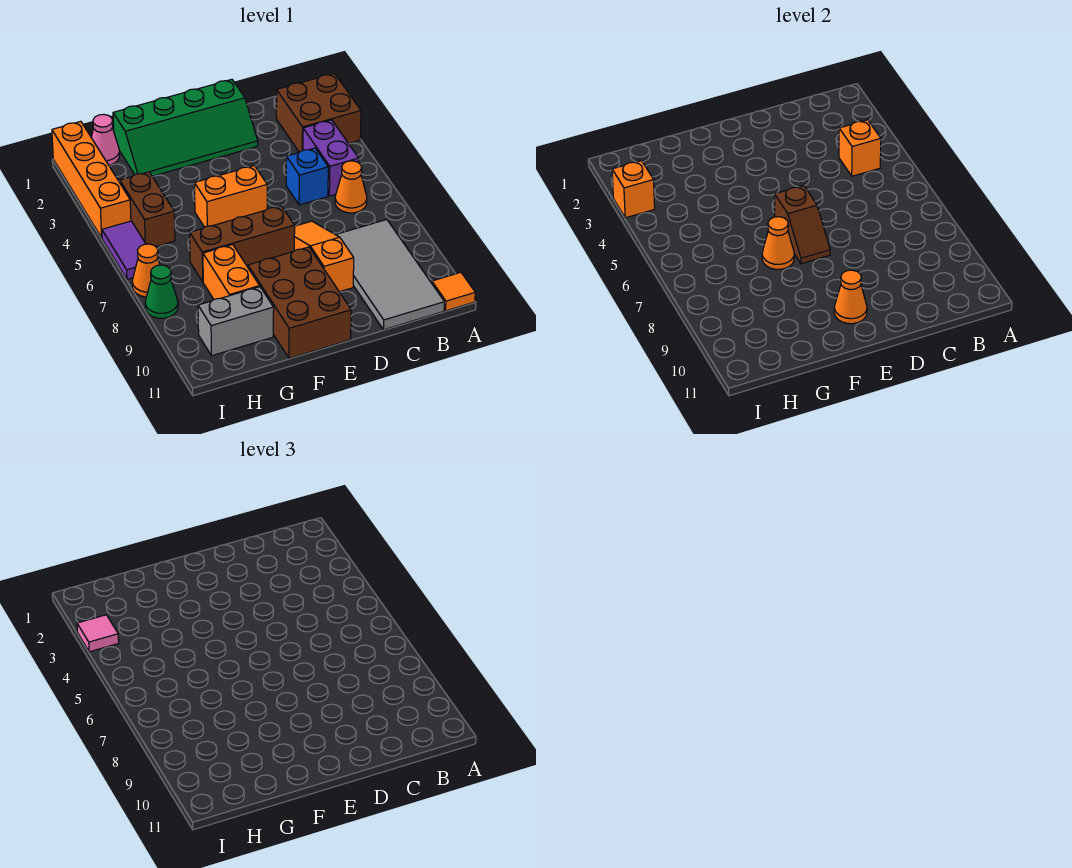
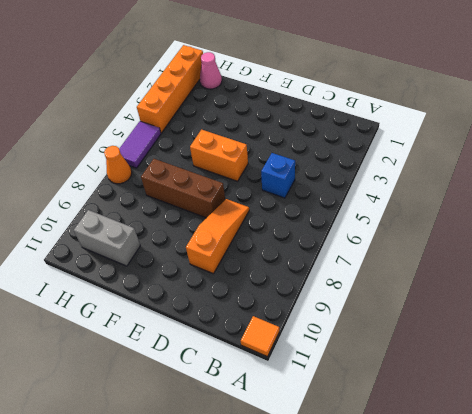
none -> brown 2x2 brick [276,73,361,152]
none -> purple 1x2 brick [303,120,359,196]
none -> orange 1x1 cone [335,161,367,213]

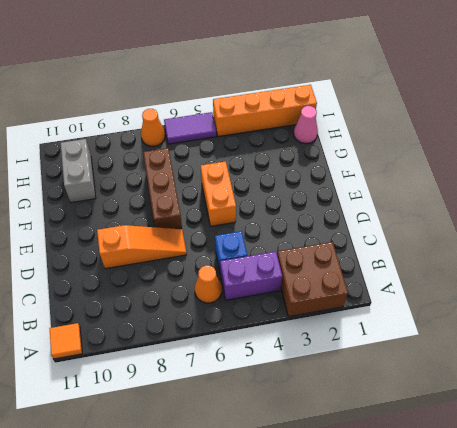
none -> grey 2x4 tile [336,220,444,330]
none -> green 2x4 slope [113,79,258,176]
none -> brown 2x3 brick [248,247,351,358]

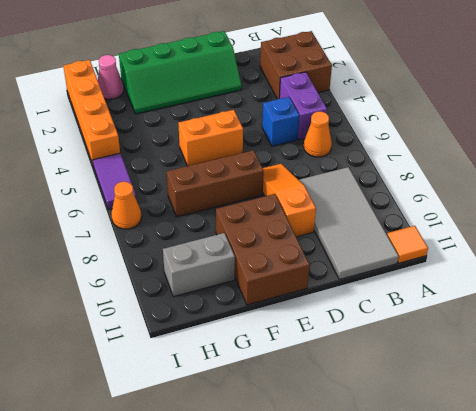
none -> orange 1x2 brick [203,245,260,300]
none -> brown 1x2 brick [120,172,175,247]
none -> green 1x1 cone [145,265,178,318]

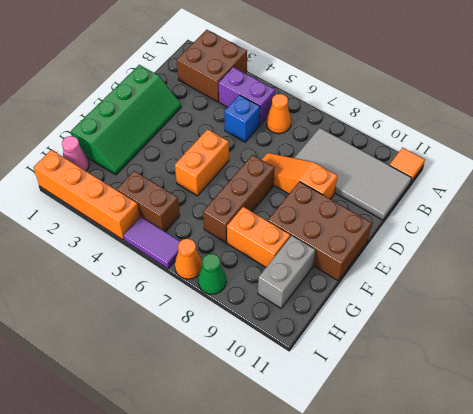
none -> orange 1x1 brick [839,120,881,176]
none -> brown 1x2 slope [775,186,830,264]
none -> orange 1x1 cone [834,270,867,324]

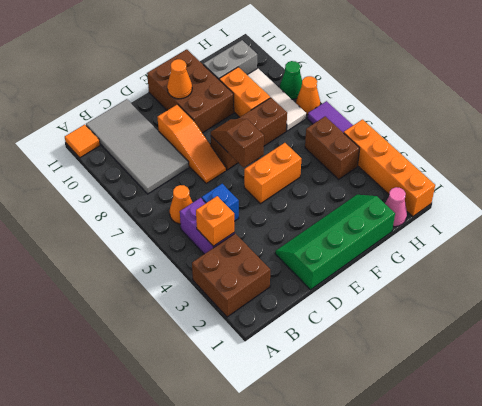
white 1x3 tile [248,68,306,131] -> none
none -> orange 1x1 cone [762,217,794,269]
none -> orange 1x1 brick [612,161,655,218]
none -> pink 1x1 tile [77,615,119,652]

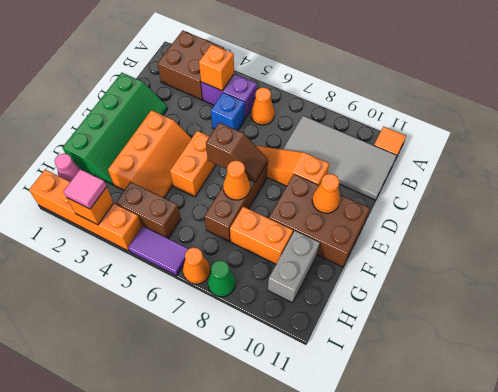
orange 2x3 slope [108,110,192,198] -> none

